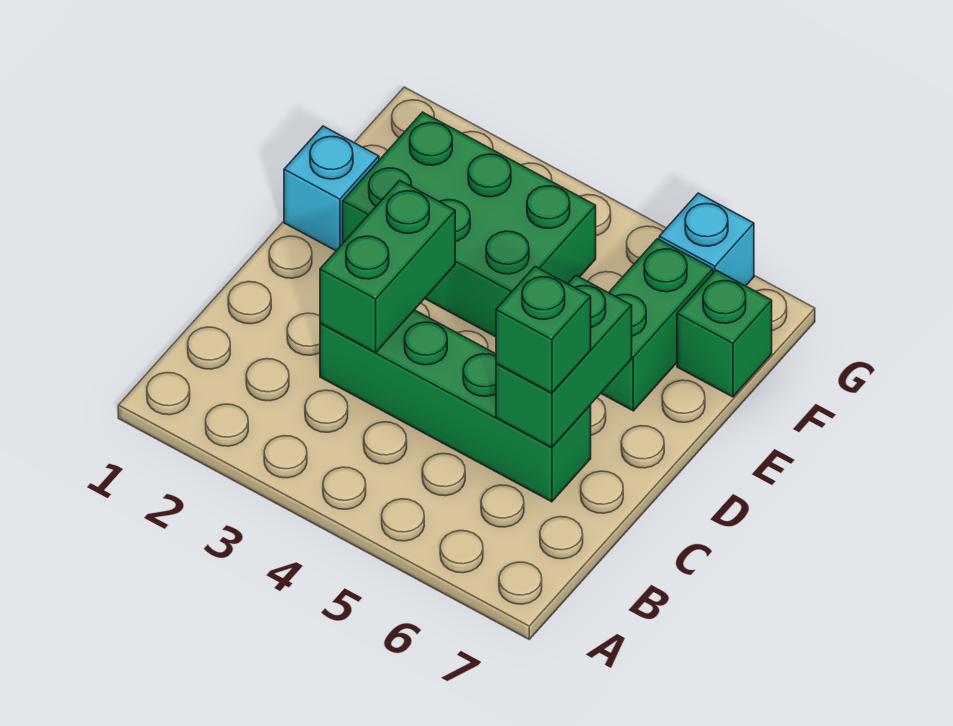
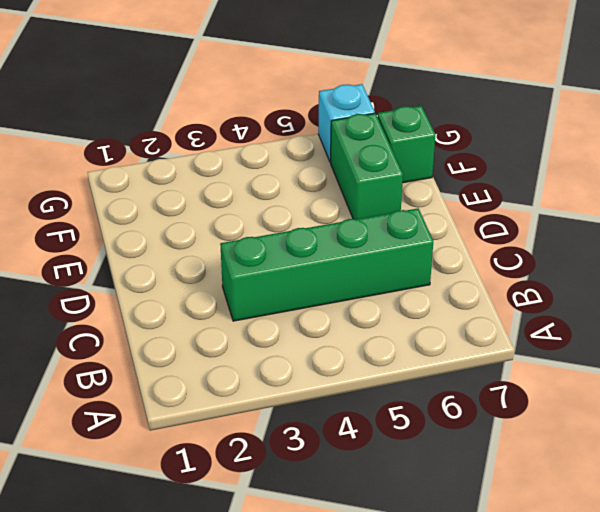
none -> cyan 1x1 brick [284,126,379,251]
none -> green 2x3 brick [343,112,596,337]

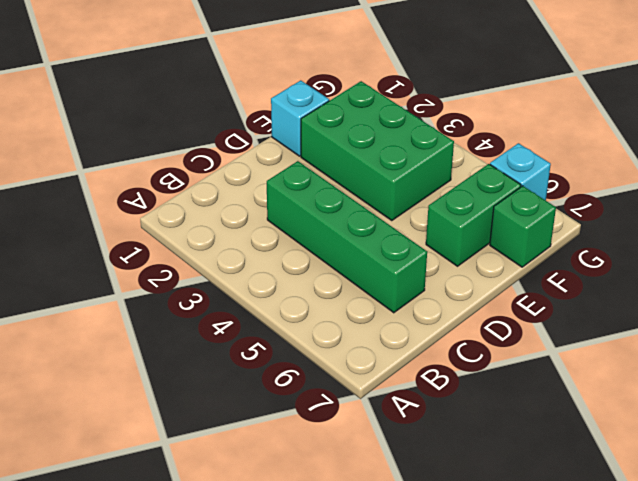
none -> green 1x2 brick [320,180,455,352]
none -> green 1x2 brick [496,275,632,447]

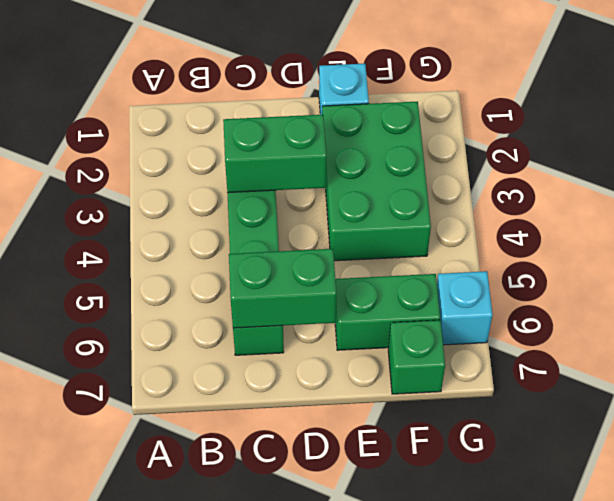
none -> green 1x1 brick [496,267,591,393]

